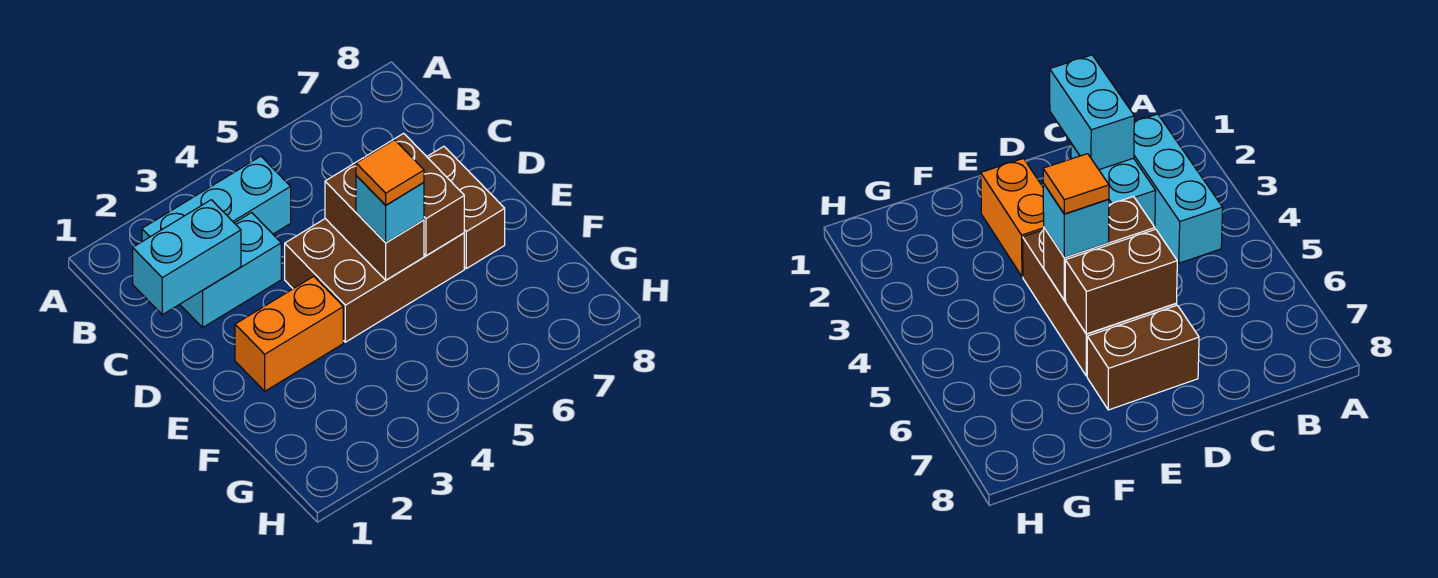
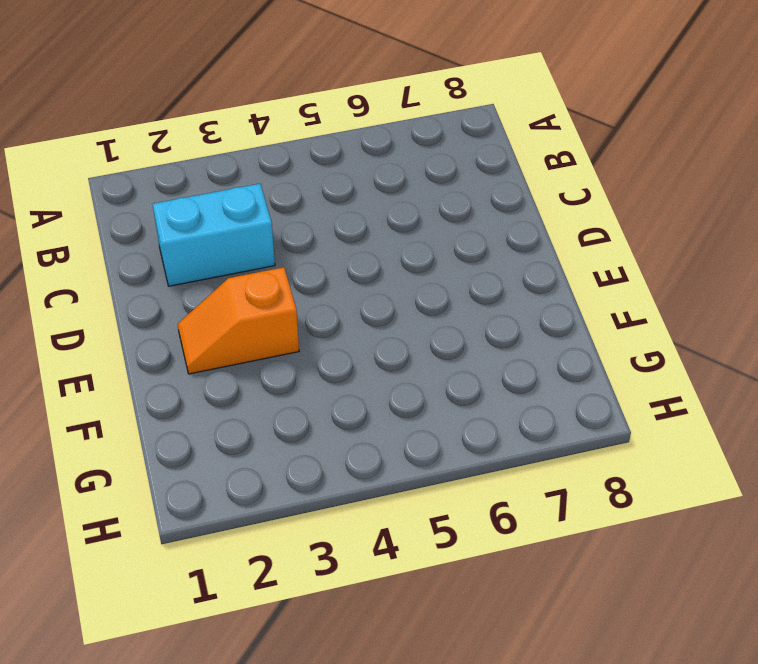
orange 1x2 slope [178,267,299,374] -> orange 1x2 brick [235,276,343,391]
none -> cyan 1x3 brick [142,156,291,241]
none -> brown 2x3 brick [285,219,464,342]

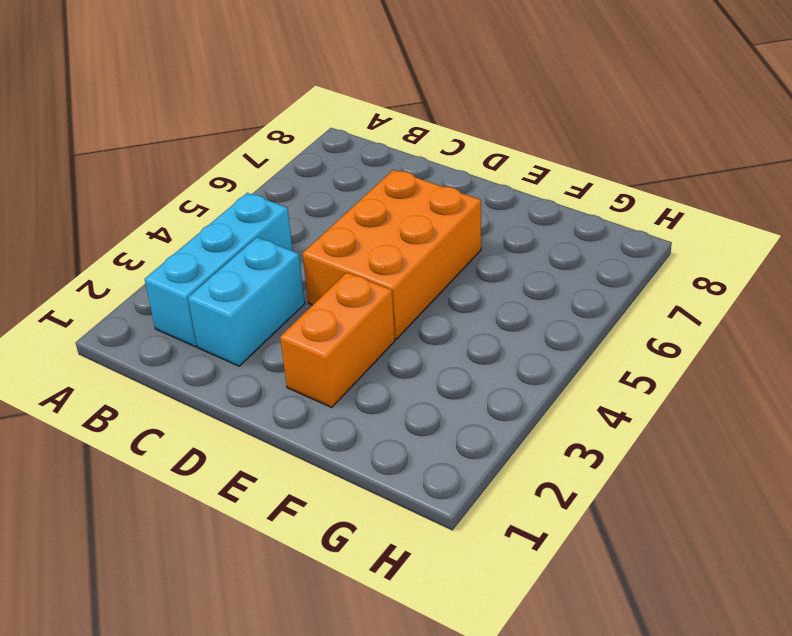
orange 2x3 brick [303,170,481,339] -> brown 2x3 brick [285,219,464,342]
none -> brown 1x2 brick [427,146,505,269]
none -> cyan 1x2 brick [133,200,241,315]

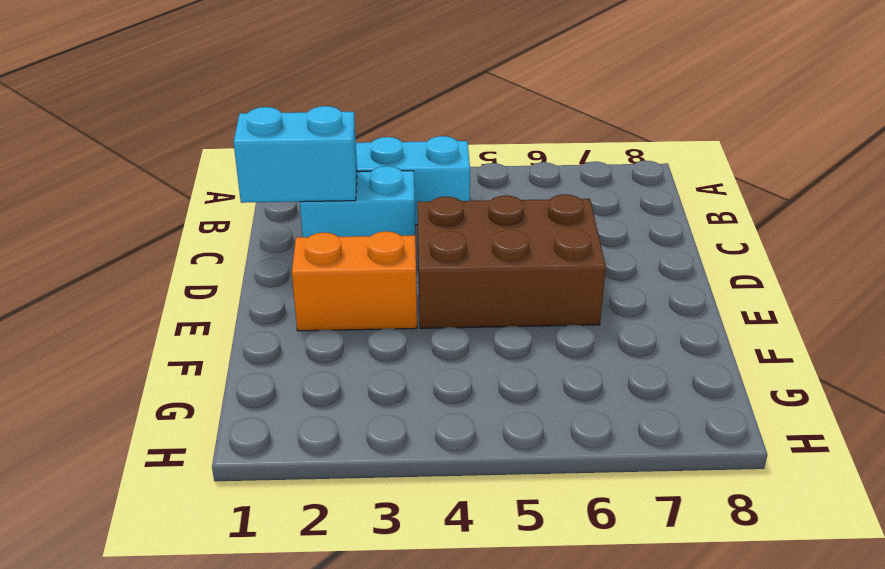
none -> brown 1x2 brick [427,146,505,269]
none -> brown 1x2 brick [325,158,424,280]

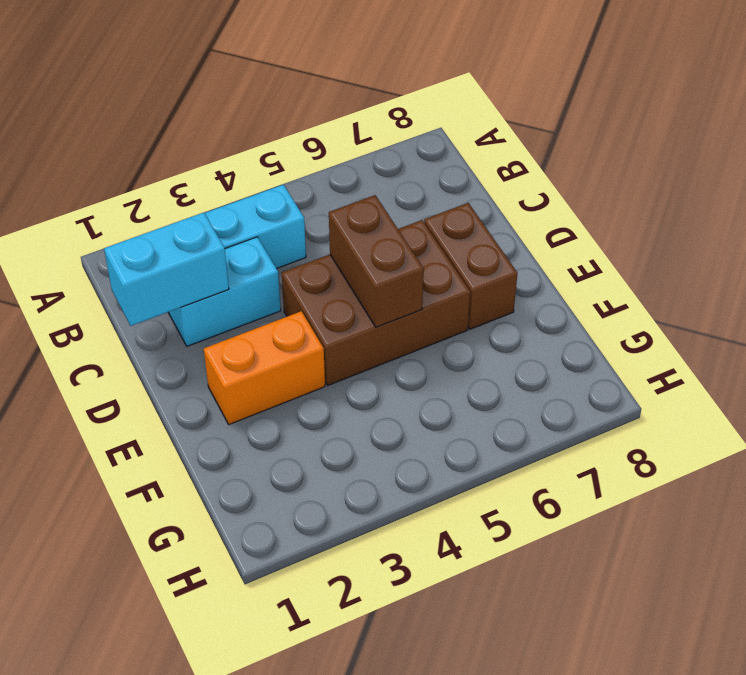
none -> brown 1x2 brick [366,133,464,256]
none -> cyan 1x1 brick [356,176,424,243]

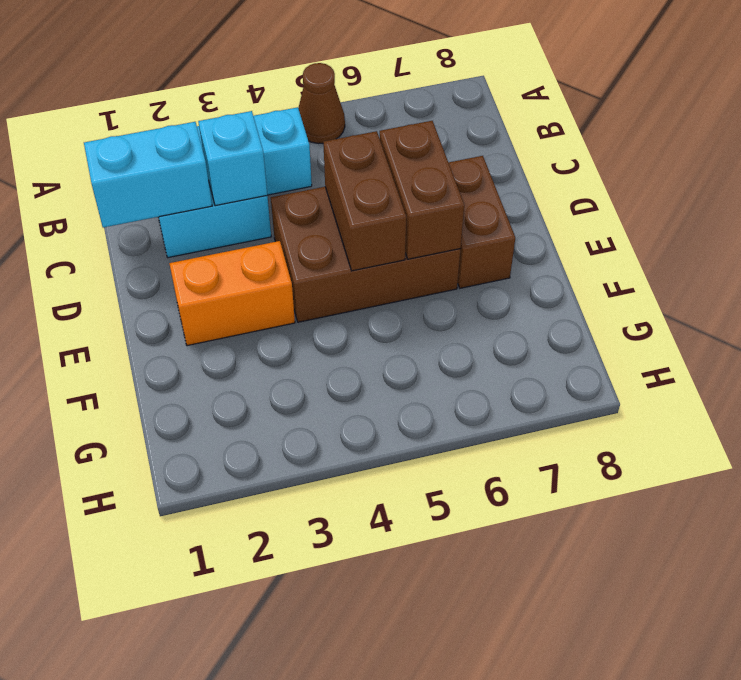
brown 1x1 cone [298,63,345,143] -> none
cyan 1x1 brick [198,111,267,206] -> cyan 1x1 brick moved to [356,176,424,243]
none -> orange 1x1 tile [356,140,424,205]

